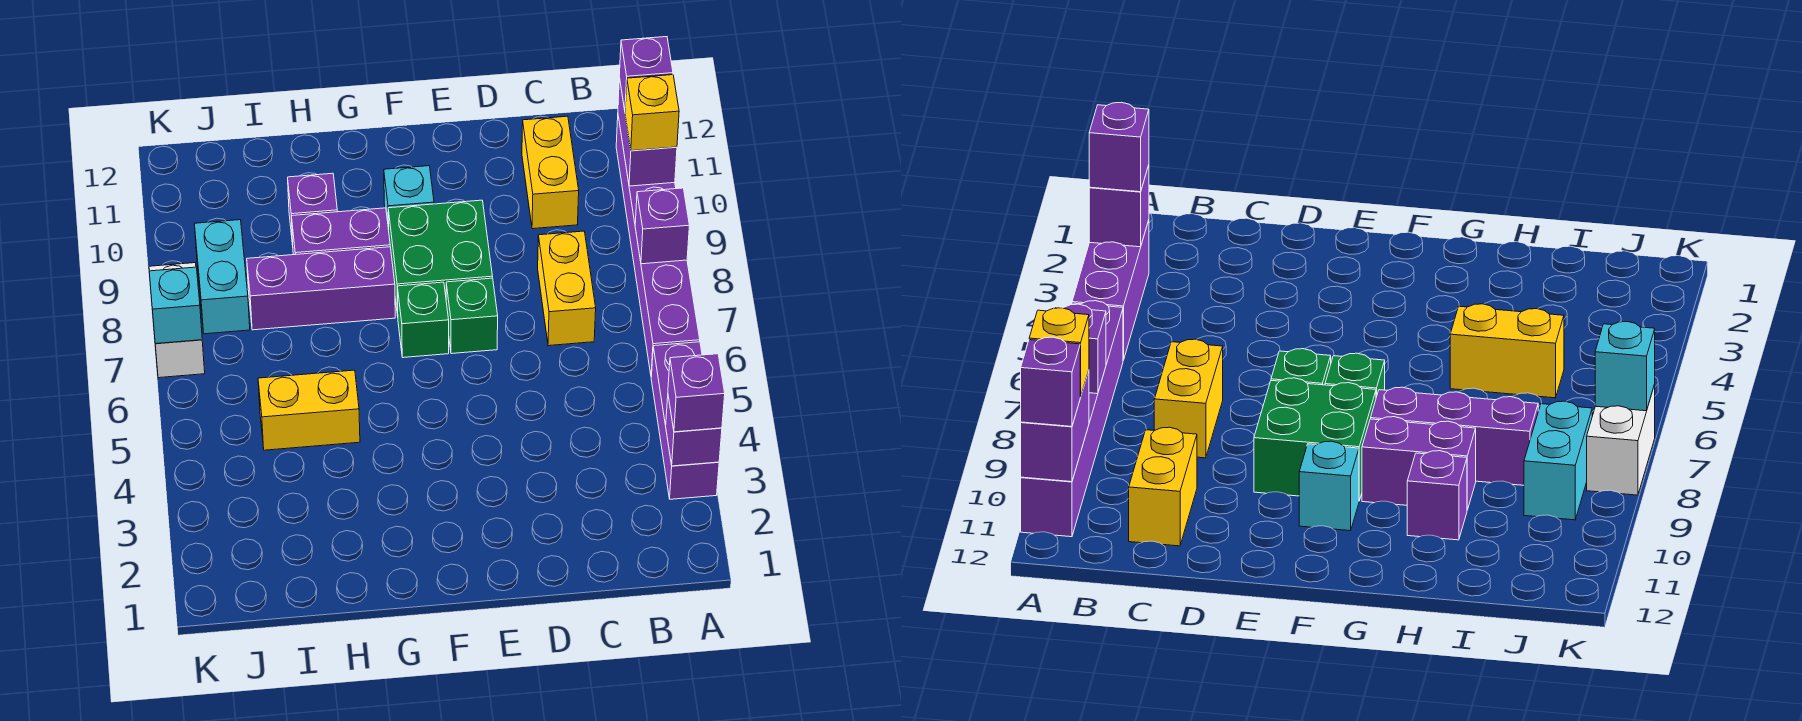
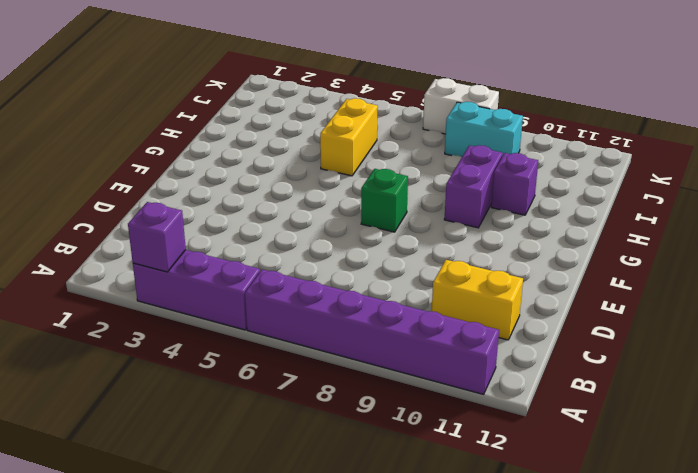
none -> yellow 1x2 brick [538,231,596,346]
none -> green 1x1 brick [446,278,498,354]
none -> green 2x2 brick [388,200,493,316]

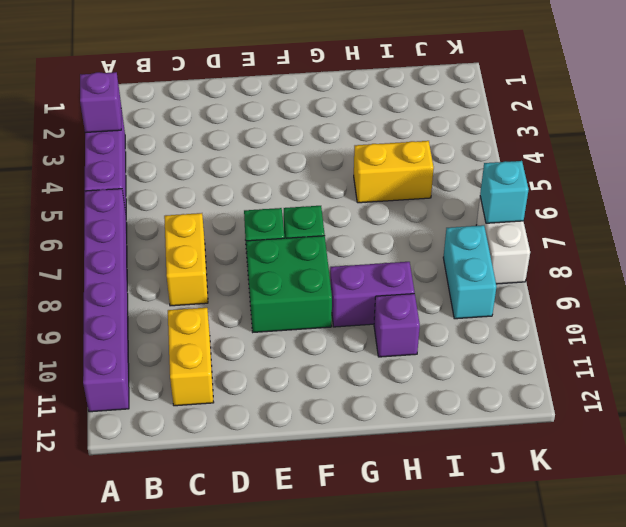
none -> cyan 1x1 brick [384,166,434,229]
none -> purple 1x3 brick [247,247,395,330]
none -> purple 1x1 brick [635,188,689,264]

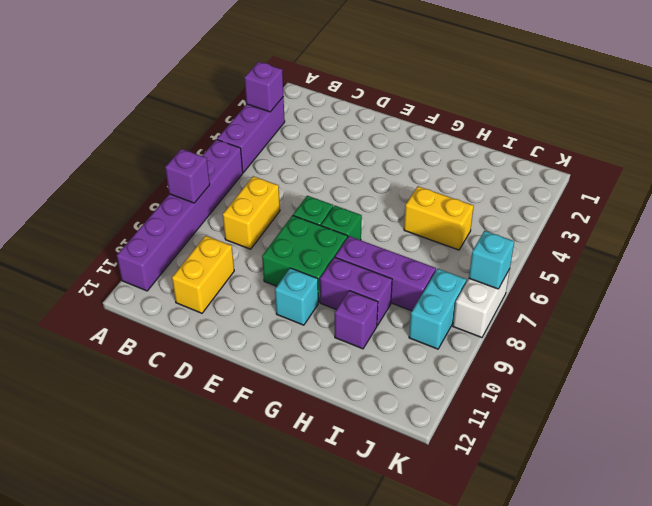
none -> purple 1x2 brick [618,77,677,186]
none -> purple 1x1 brick [668,354,725,432]
none -> yellow 1x1 brick [625,75,679,151]

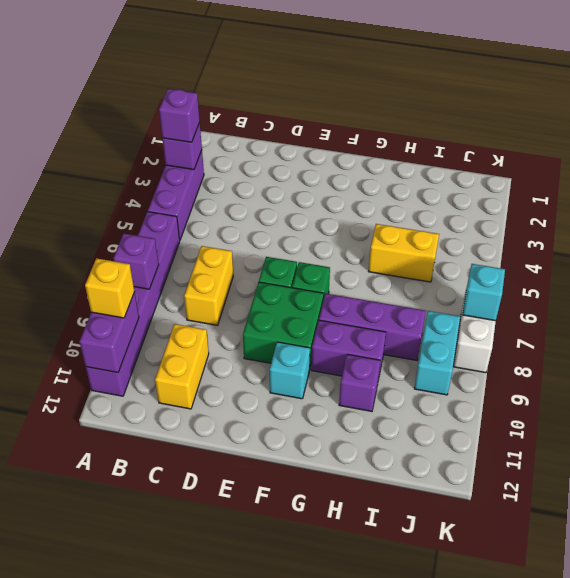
none -> purple 1x1 brick [619,37,673,110]

